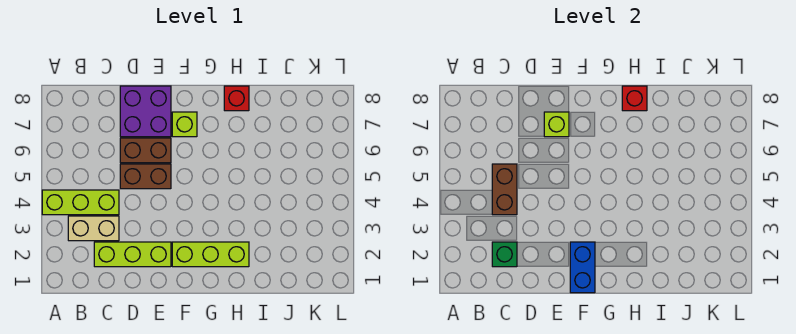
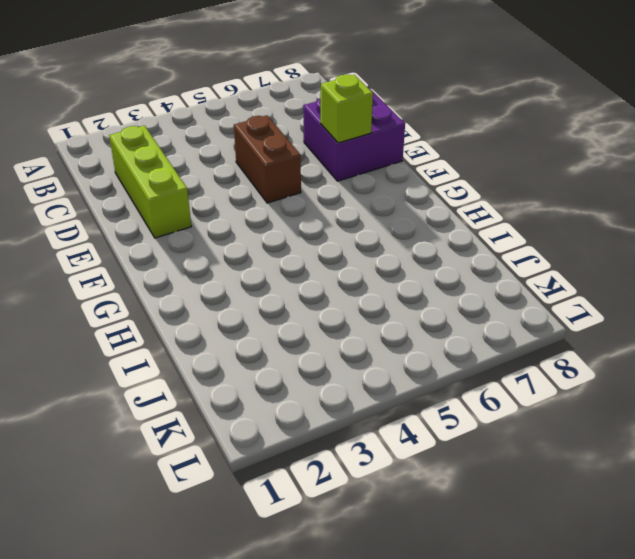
none -> lime 1x3 brick [42,190,119,215]
none -> tan 1x2 brick [68,216,119,241]
none -> brown 1x2 brick [120,138,171,163]

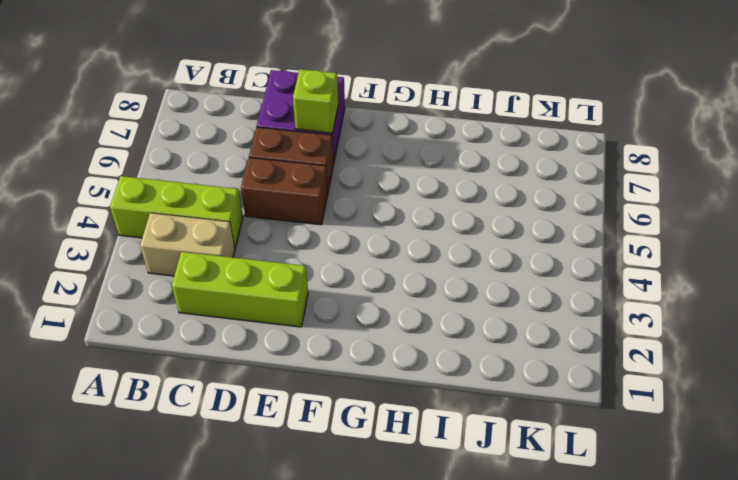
none -> lime 1x3 brick [172,242,249,267]
none -> lime 1x1 brick [172,112,197,137]
none -> red 1x1 brick [224,86,249,111]

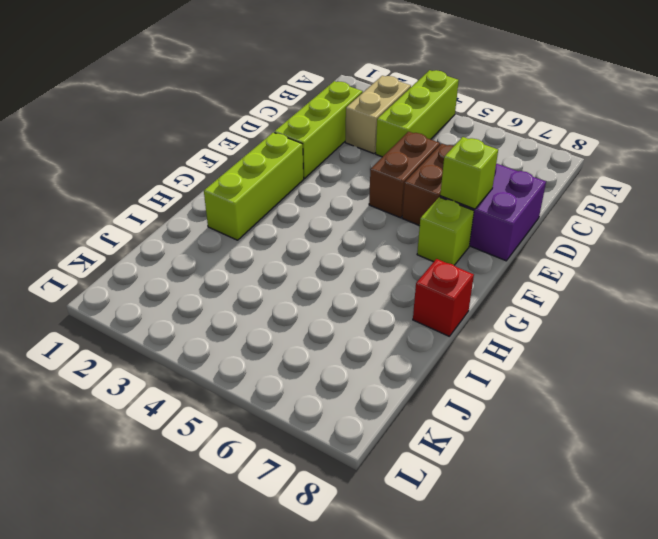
none -> green 1x1 brick [492,242,517,267]
none -> brown 1x2 brick [492,164,517,215]
none -> blue 1x2 brick [570,242,595,293]

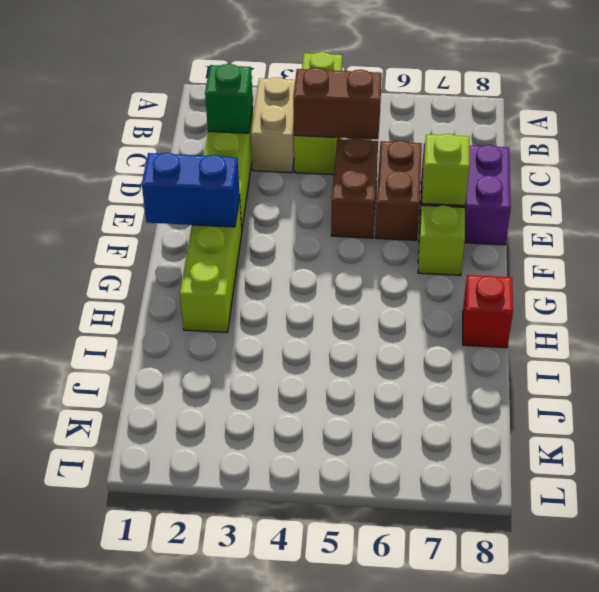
none -> red 1x1 brick [622,86,647,111]

